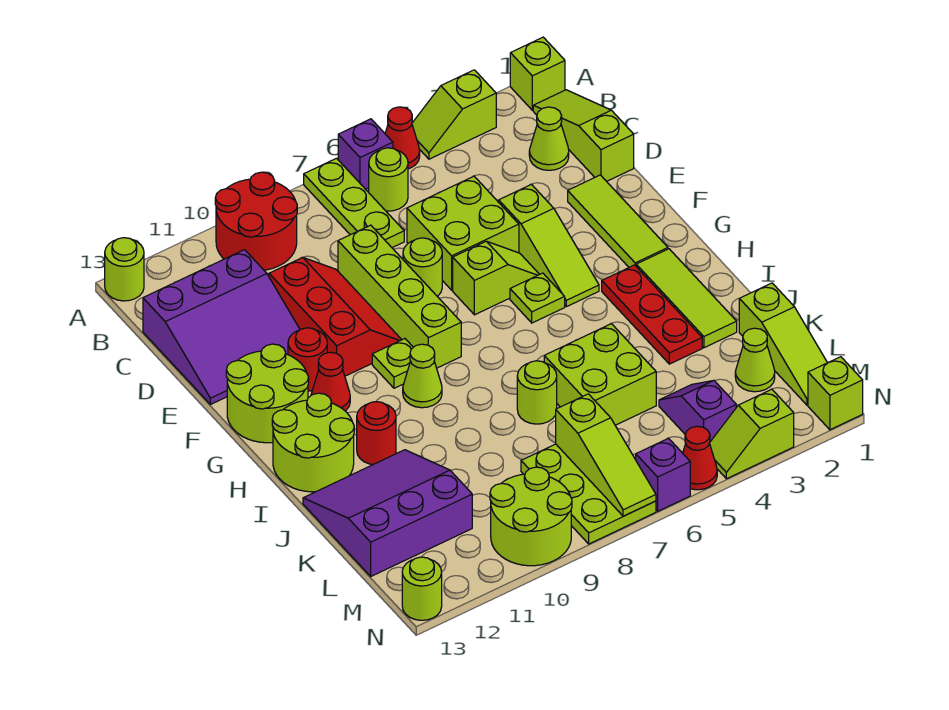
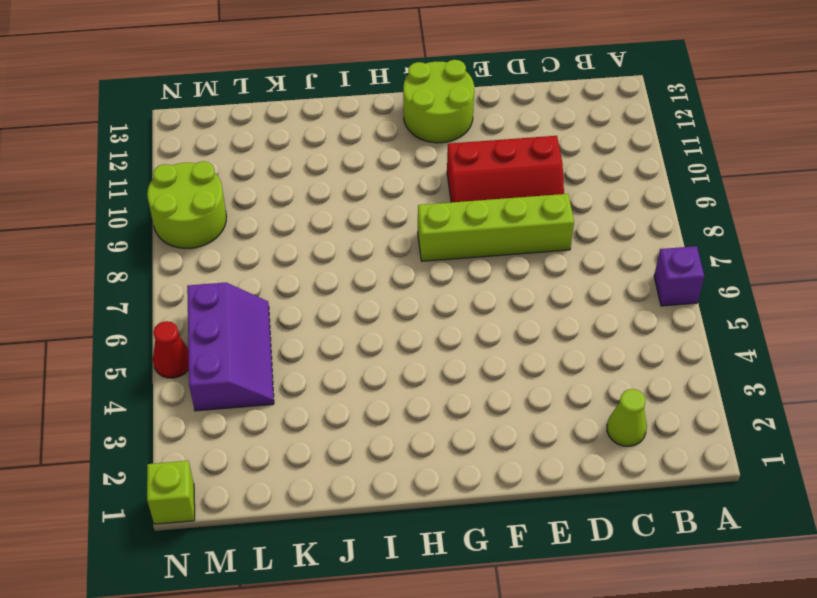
purple 2x3 slope [187,283,274,411] -> purple 1x2 slope [659,381,736,442]
none -> lime 1x1 brick [510,37,565,110]
none -> lime 1x2 slope [412,70,496,159]
none -> red 1x1 cone [385,107,420,169]
none -> lime 1x3 plate [304,158,404,248]

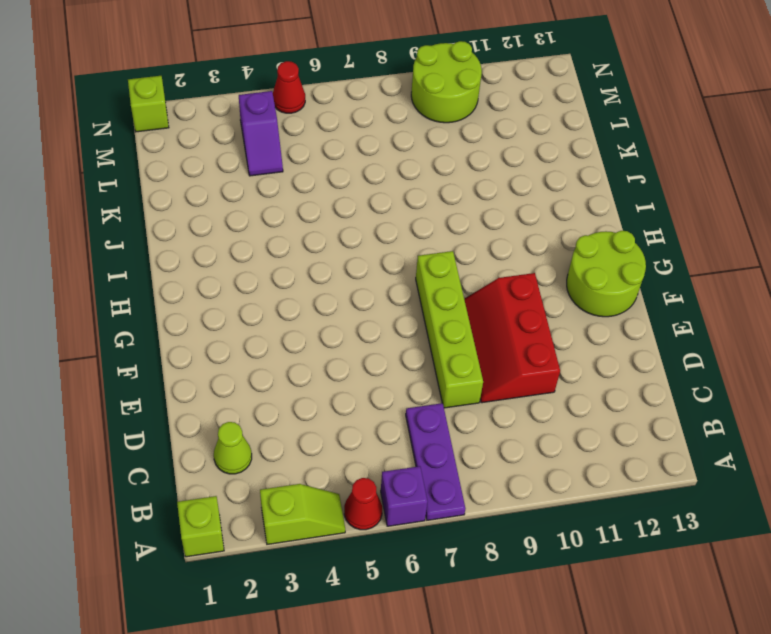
purple 1x3 plate [406,403,465,520] -> lime 1x3 plate [304,158,404,248]
none -> red 2x2 round brick [215,172,297,270]
none -> lime 1x1 round brick [105,238,144,301]
none -> lime 1x3 slope [533,90,634,181]
none -> lime 1x1 round brick [369,148,408,211]

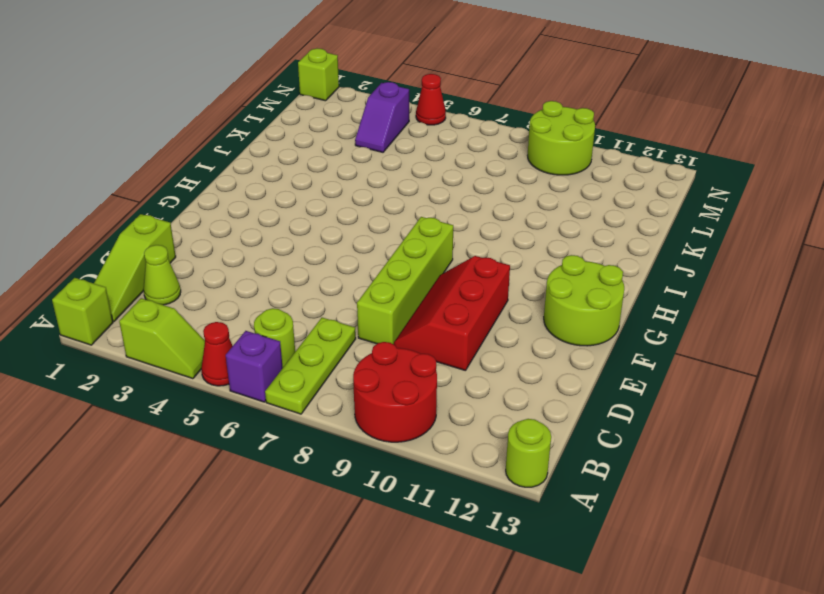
none -> purple 3x3 slope [143,250,300,405]
none -> lime 2x2 brick [407,176,519,290]
none -> lime 1x3 tile [568,175,668,267]
none -> lime 1x3 slope [499,185,599,307]

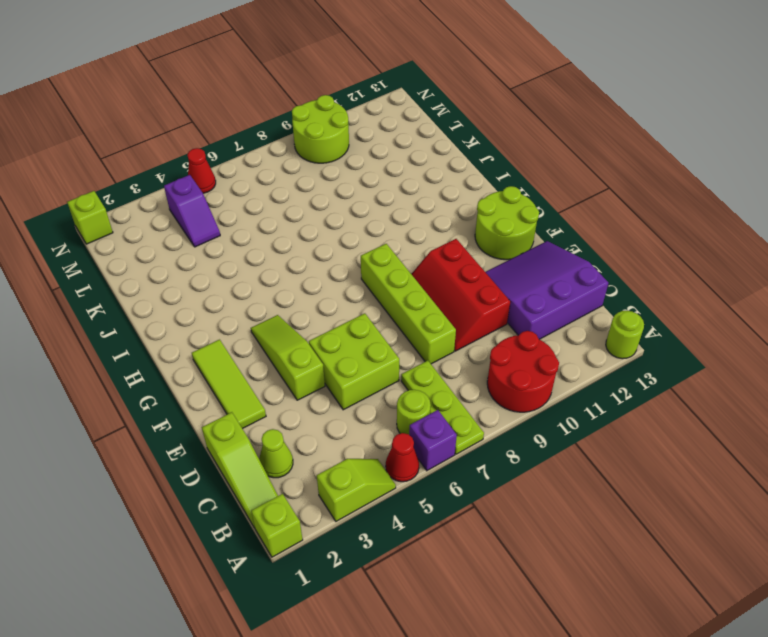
none -> lime 1x1 round brick [403,238,442,296]
none -> lime 1x2 slope [453,241,539,315]
none -> red 1x1 round brick [288,328,327,391]
none -> lime 1x1 plate [510,273,565,323]

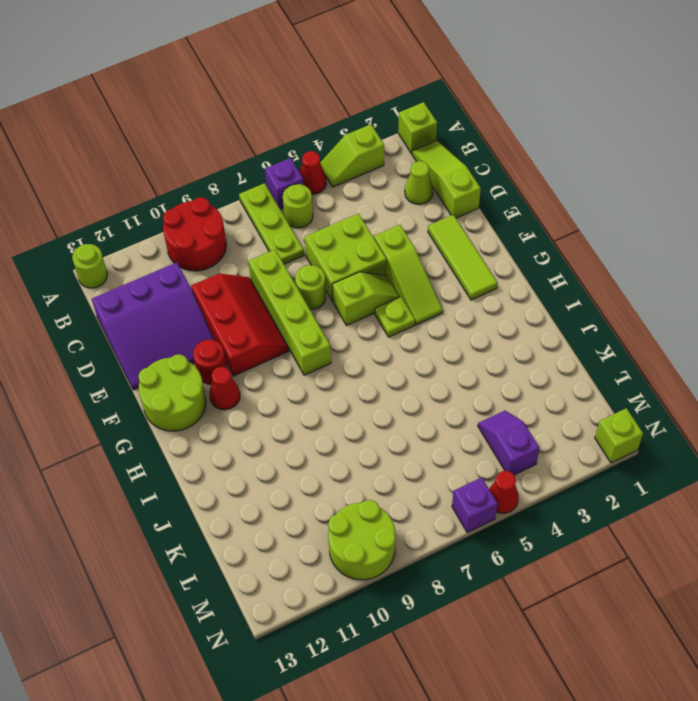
none -> lime 1x1 plate [372,339,413,388]
none -> lime 1x3 tile [636,249,737,348]
none -> red 1x3 plate [602,265,702,364]
none -> lime 1x1 cone [403,344,442,408]

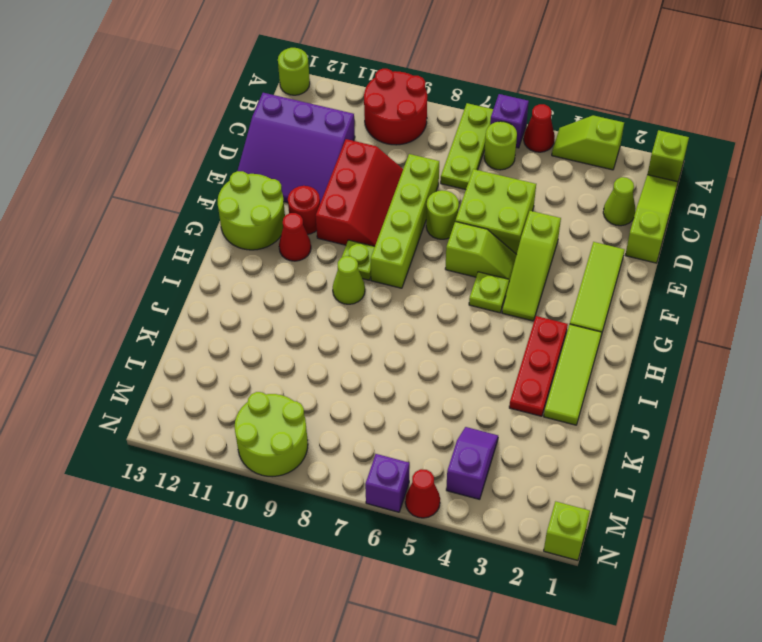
none -> lime 2x2 round brick [272,393,354,492]
none -> red 1x1 round brick [357,402,396,464]
none -> lime 2x2 brick [544,324,656,425]
none -> lime 1x1 round brick [517,361,557,424]

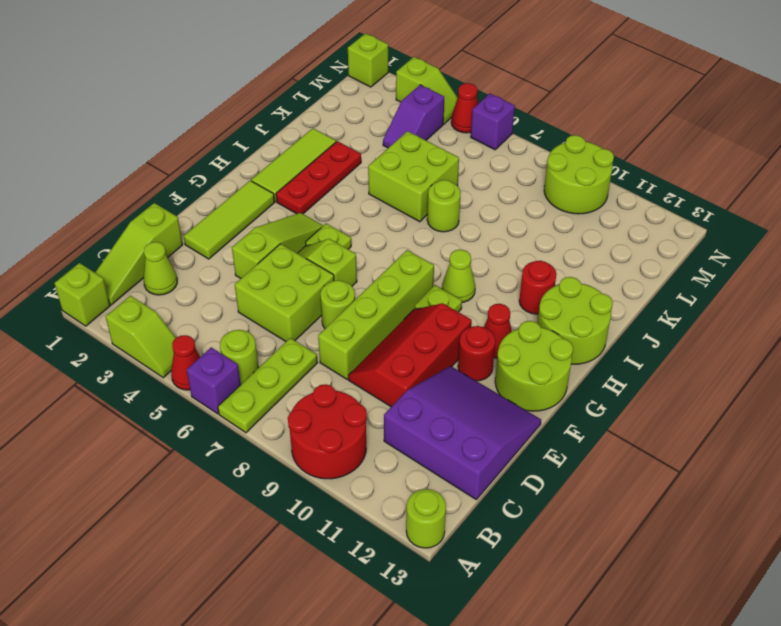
none -> purple 3x3 slope [303,450,472,576]
none -> lime 1x3 slope [739,283,827,405]
none -> lime 1x1 cone [735,328,775,392]
none -> lime 2x3 plate [521,444,656,544]

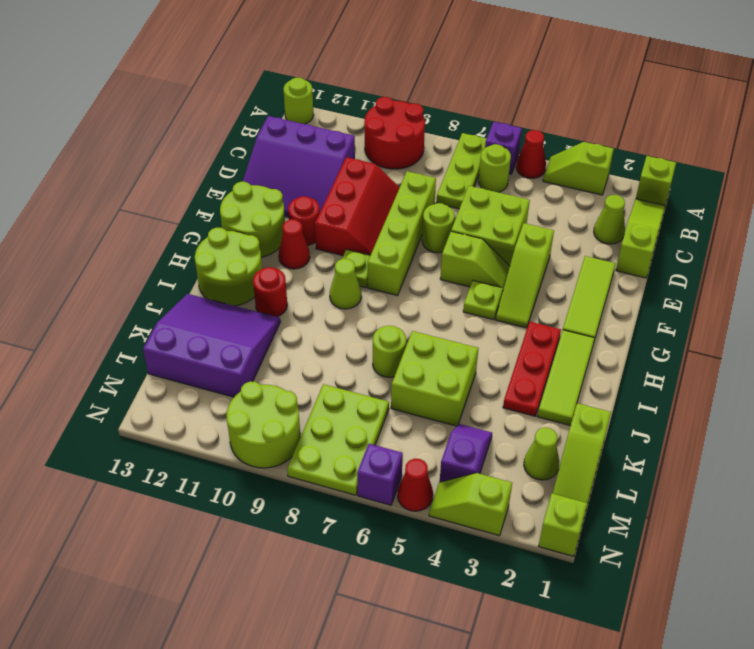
none -> lime 1x1 round brick [402,557,442,620]
none -> lime 1x3 slope [556,394,656,516]

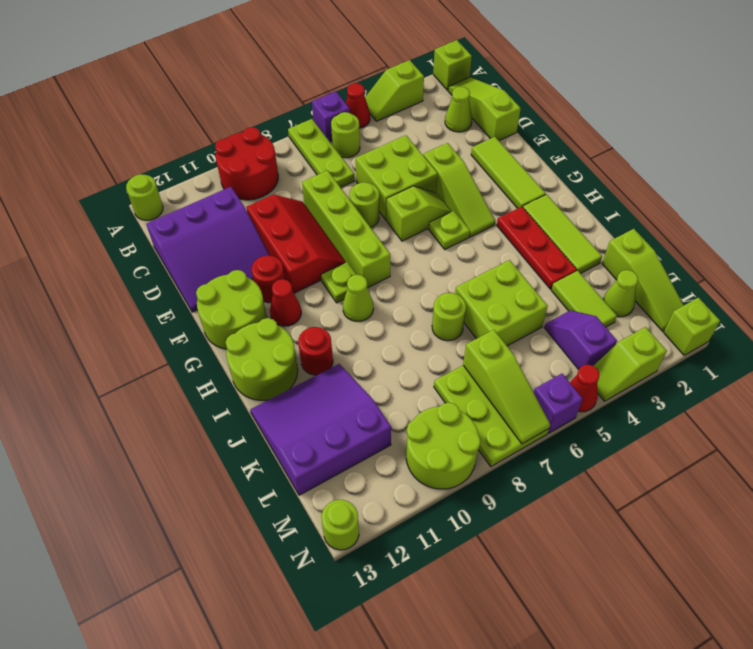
lime 1x2 tile [551,271,617,327] -> none

